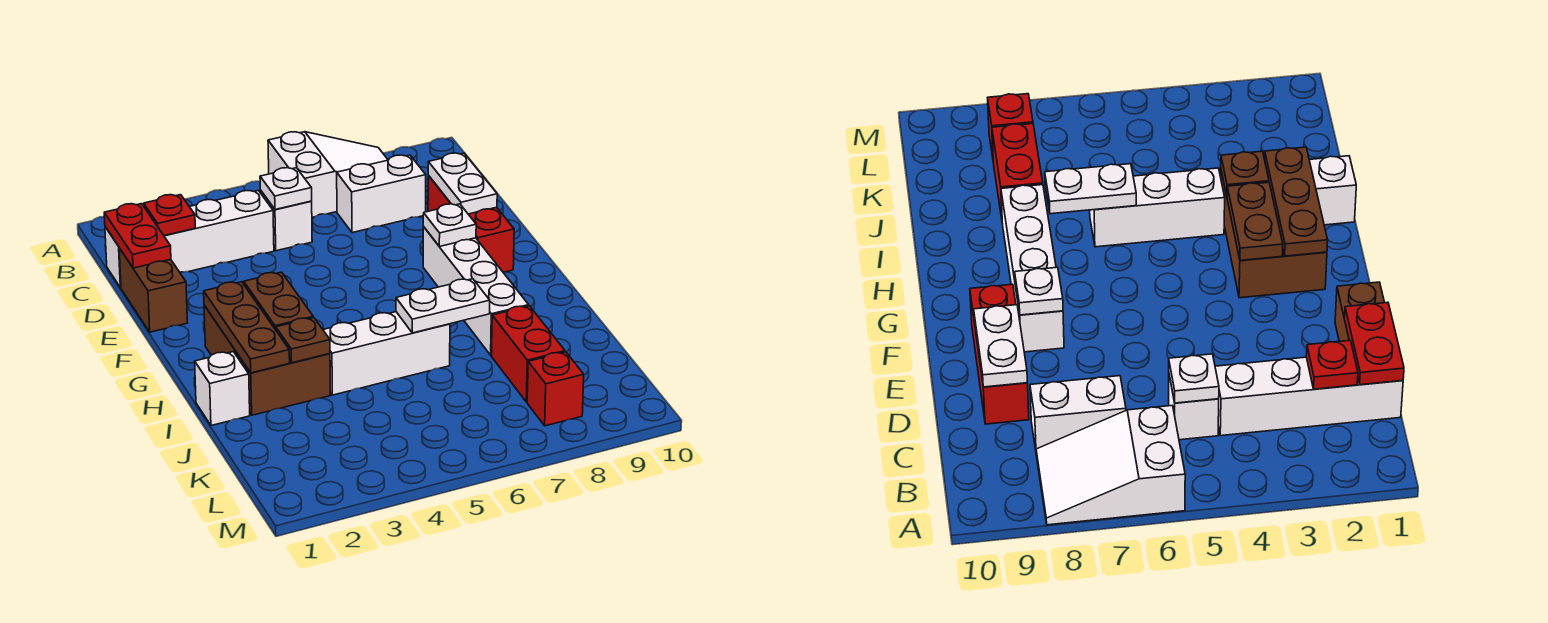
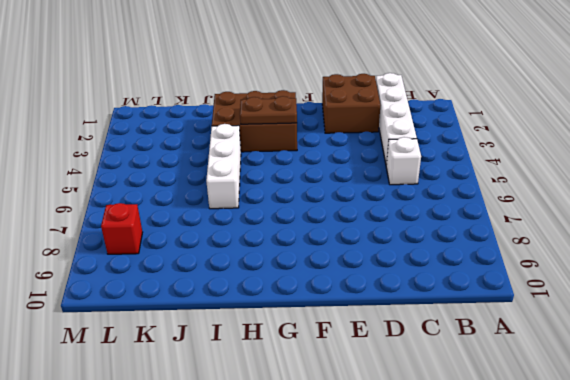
brown 2x2 brick [322,74,380,133] -> brown 1x2 brick [119,248,187,332]
none -> white 2x3 slope [268,132,388,217]
none -> white 1x2 brick [337,155,426,233]
none -> red 1x3 brick [428,176,514,272]

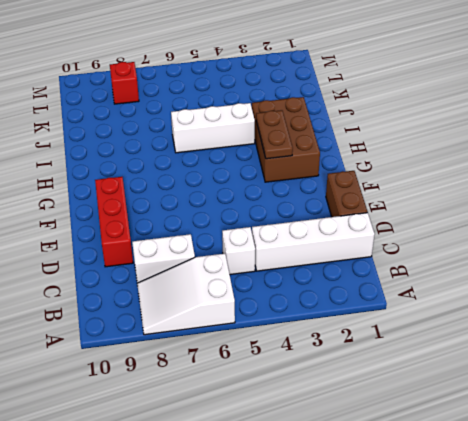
none -> white 1x4 brick [423,227,529,355]
none -> white 1x1 brick [195,352,250,426]
none -> red 1x2 brick [491,306,565,402]

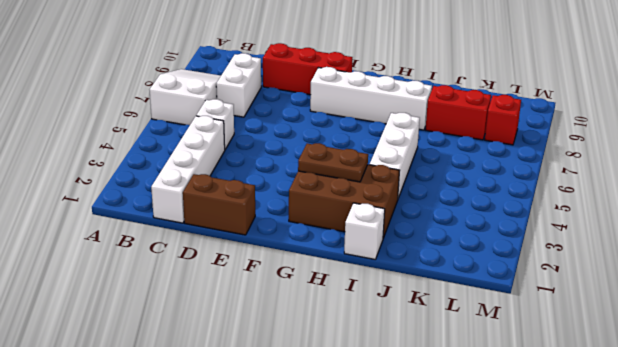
none -> red 1x2 plate [104,204,171,268]
none -> red 1x1 plate [144,195,195,236]
none -> white 1x1 plate [260,168,312,210]

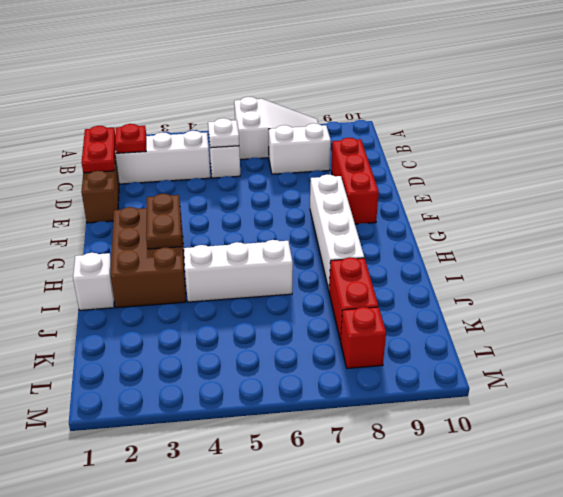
none -> white 1x2 plate [428,153,497,214]
none -> white 1x1 plate [423,204,476,247]
none -> brown 1x3 plate [204,282,290,373]

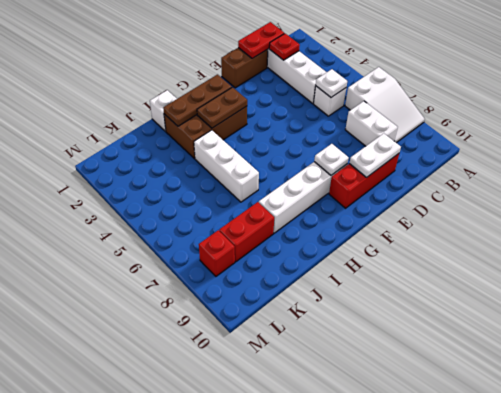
none -> brown 1x1 plate [276,318,330,363]
none -> white 1x2 plate [396,279,490,333]

